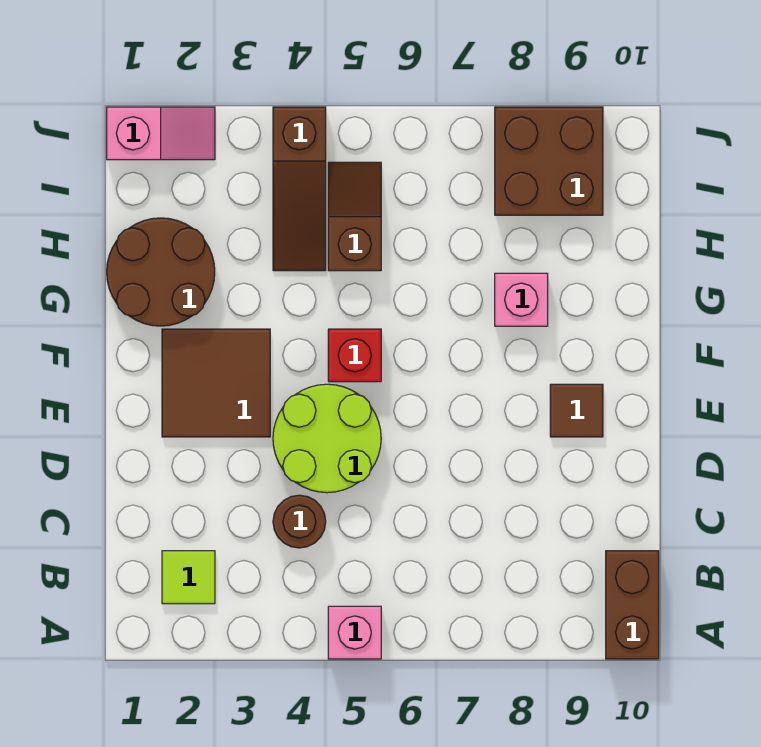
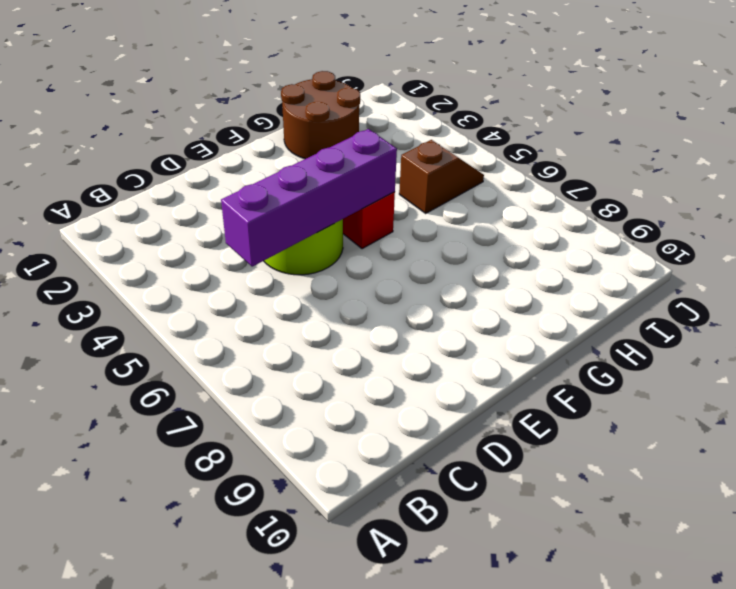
purple 1x4 brick [221,129,397,267] -> none
none -> pink 1x1 brick [328,606,381,659]
none -> brown 1x2 brick [606,551,659,659]
none -> lime 1x1 tile [162,551,215,604]

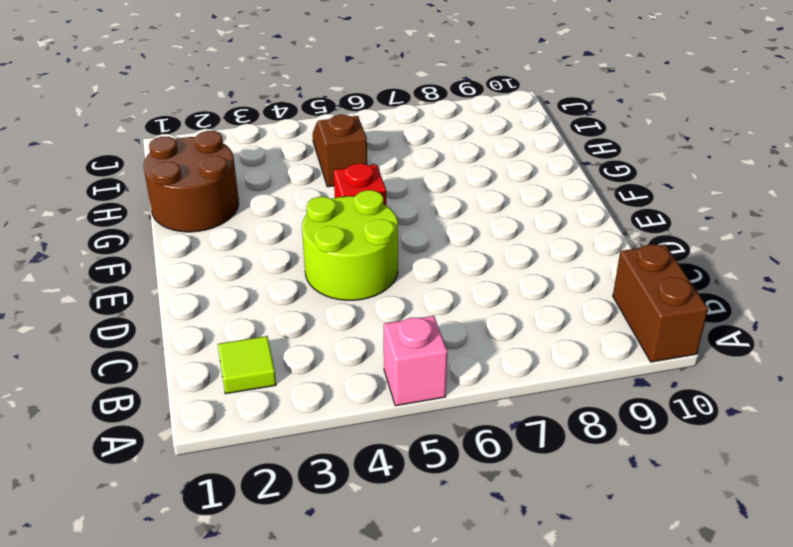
none -> brown 1x1 round brick [273,495,326,548]
none -> brown 2x2 tile [162,329,270,437]
none -> brown 1x1 tile [550,384,603,437]

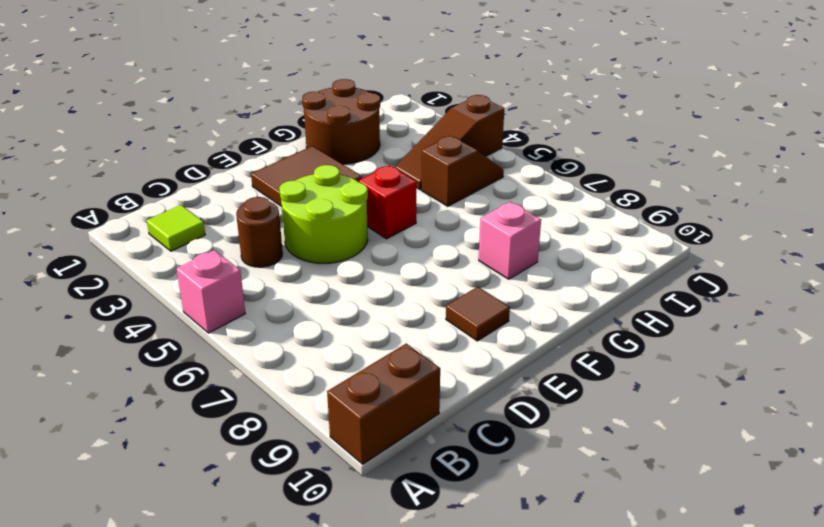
none -> brown 2x2 brick [495,107,603,215]
none -> pink 1x2 slope [107,107,215,160]

